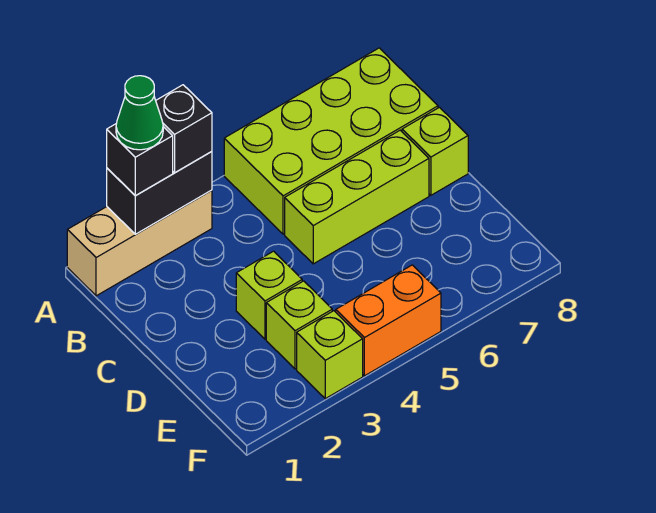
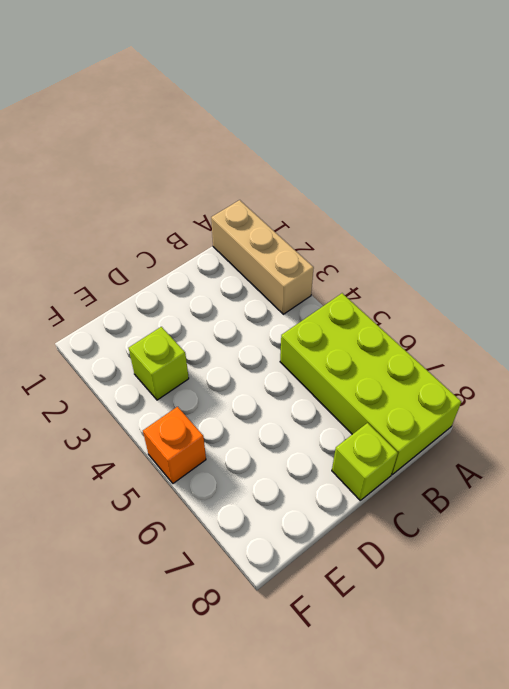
orange 1x1 brick [143,407,206,483] -> orange 1x2 brick [336,265,441,376]
none -> lime 1x3 brick [285,130,429,264]
none -> lime 1x1 brick [236,251,302,339]
none -> lime 1x1 brick [297,311,363,399]

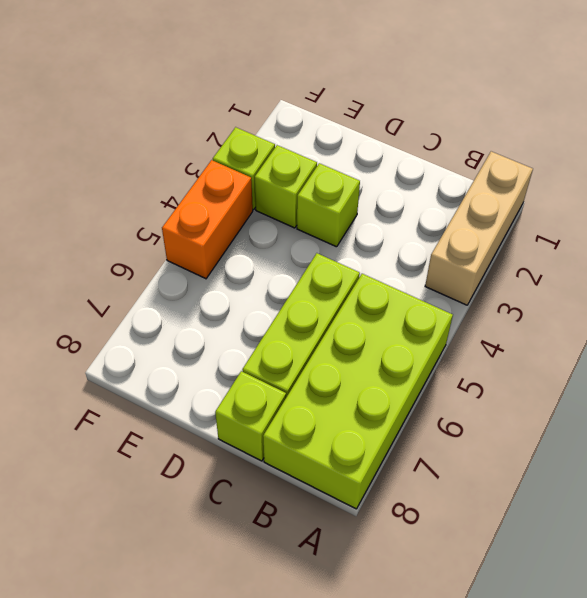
none -> black 1x2 brick [107,152,212,234]
none -> black 1x1 brick [107,123,173,195]
none -> black 1x1 brick [156,85,212,173]

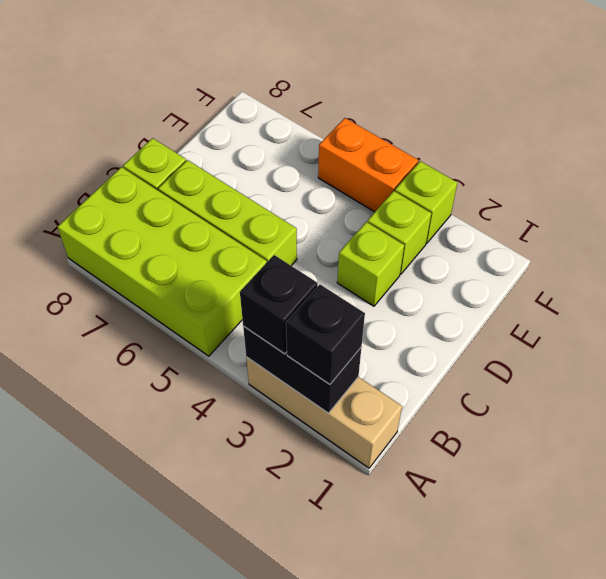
none -> green 1x1 cone [116,76,163,150]

